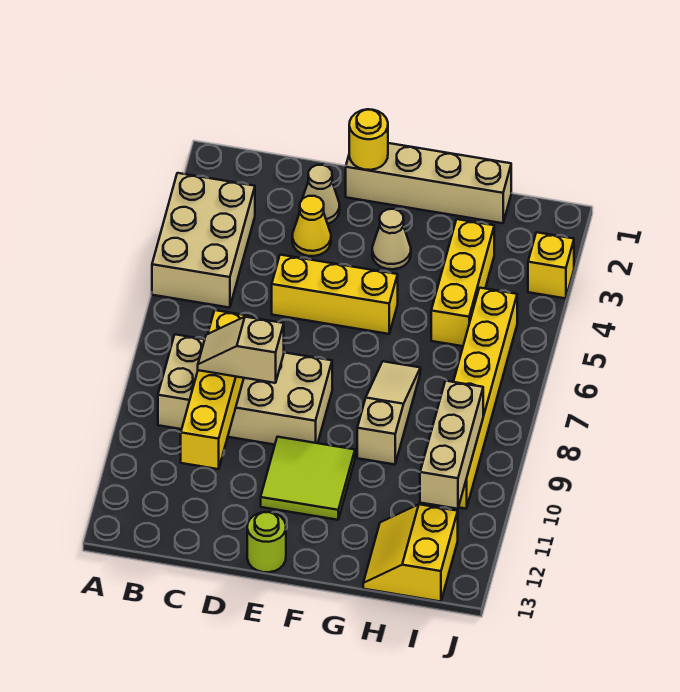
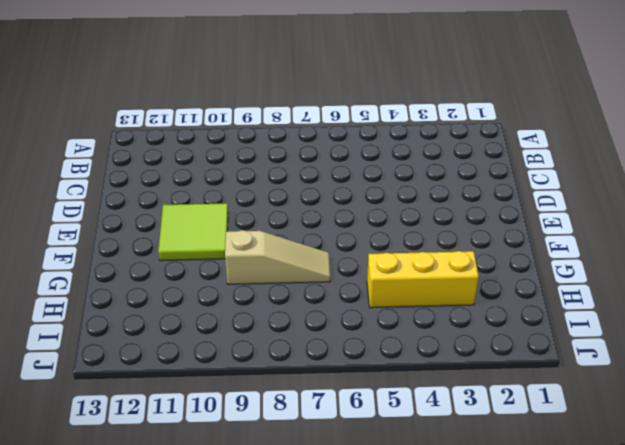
none -> tan 2x3 brick [152,173,255,308]
none -> tan 2x4 brick [158,334,332,445]
none -> tan 1x1 cone [302,165,340,224]

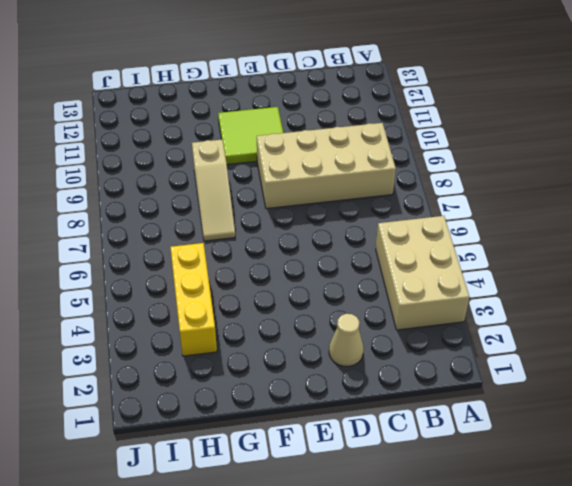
none -> yellow 1x1 cone [292,196,331,256]
none -> yellow 1x3 brick [272,255,398,334]
none -> tan 1x4 brick [346,143,511,223]

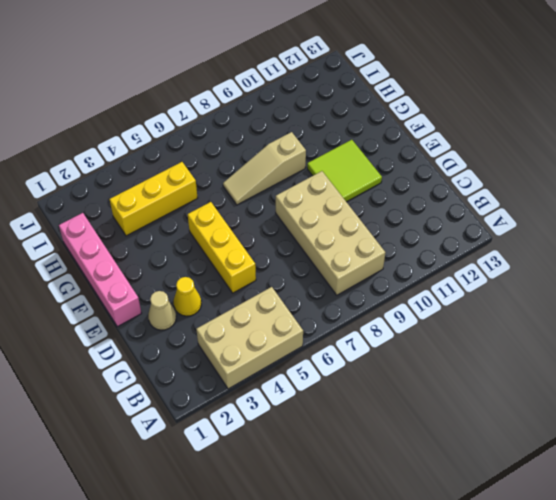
pink 1x4 brick [59,213,142,327] -> tan 1x4 brick [346,143,511,223]
none -> lime 1x1 round brick [247,512,286,572]
none -> tan 1x1 cone [372,209,411,269]
none -> yellow 2x2 slope [363,504,458,602]

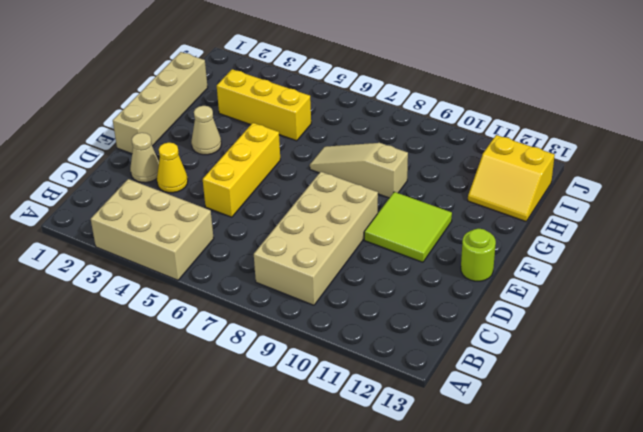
none -> yellow 1x6 brick [453,288,517,509]
none -> yellow 1x1 brick [528,232,574,298]
none -> yellow 1x4 brick [181,310,252,469]

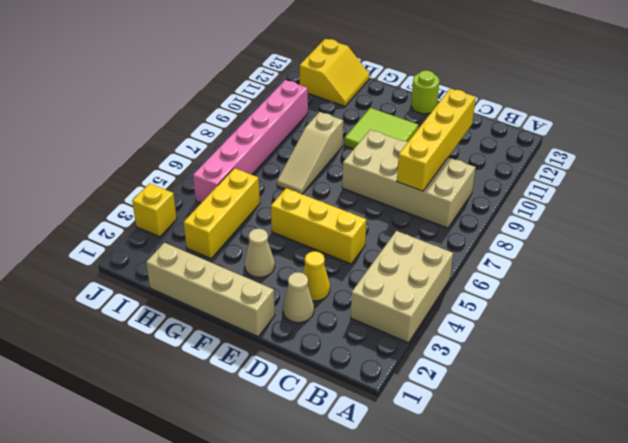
pink 1x6 brick [193,80,308,203] -> yellow 1x6 brick [453,288,517,509]
none -> yellow 1x1 round brick [349,109,388,170]
none -> tan 1x3 brick [420,381,483,509]
none -> tan 1x2 slope [198,317,284,383]

